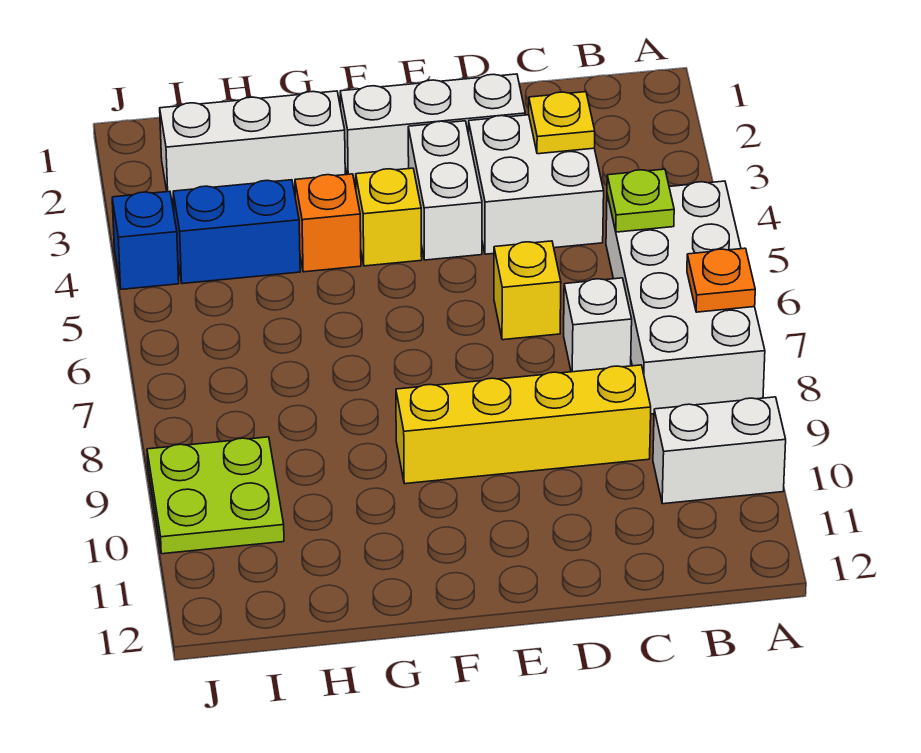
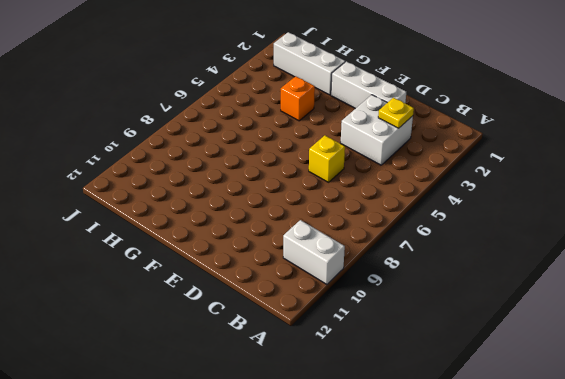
none -> white 2x4 brick [606,181,765,414]
none -> white 1x1 brick [564,278,632,372]
none -> yellow 1x4 brick [396,365,651,484]

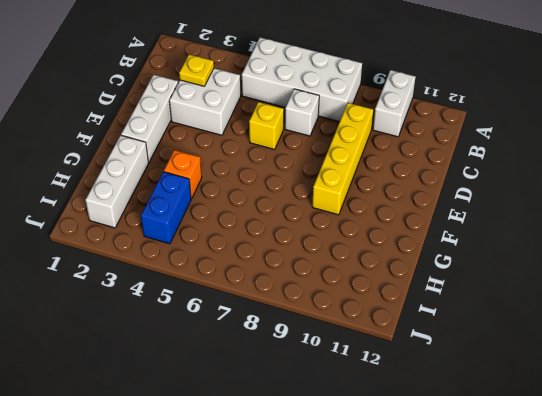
none -> white 1x2 brick [408,121,482,260]
none -> yellow 1x1 brick [356,168,422,266]
none -> lime 2x2 plate [147,437,284,554]

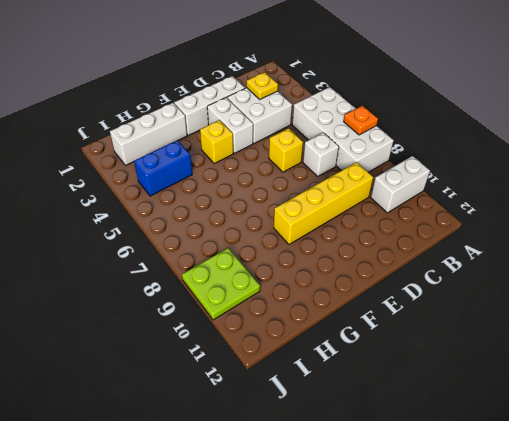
none -> orange 1x1 brick [295,174,361,272]
none -> blue 1x1 brick [112,191,179,289]
none -> lime 1x1 plate [607,169,674,232]

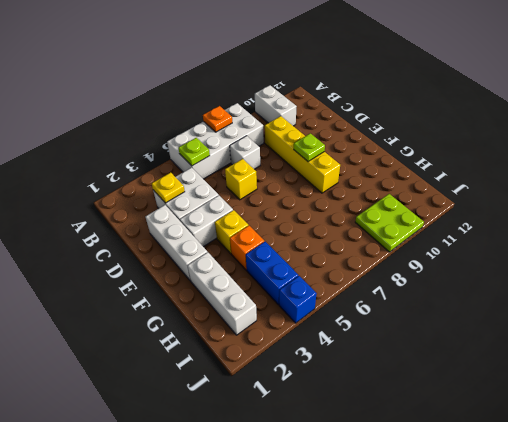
lime 1x1 plate [294,133,325,162] -> none

